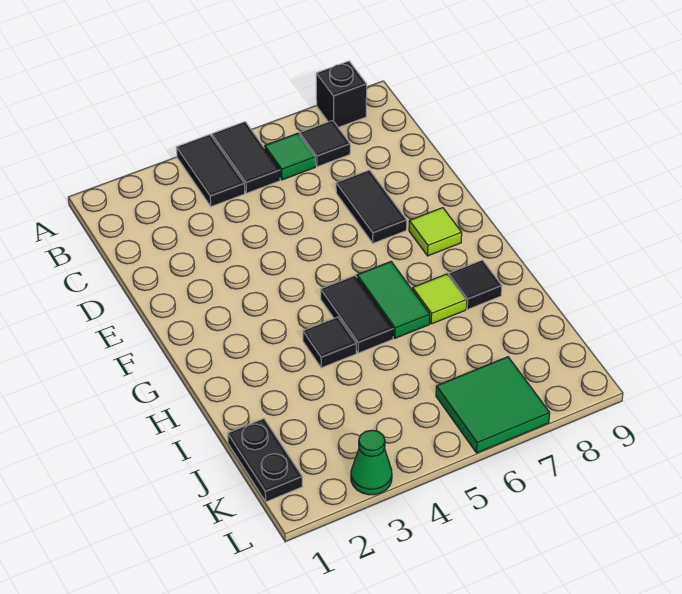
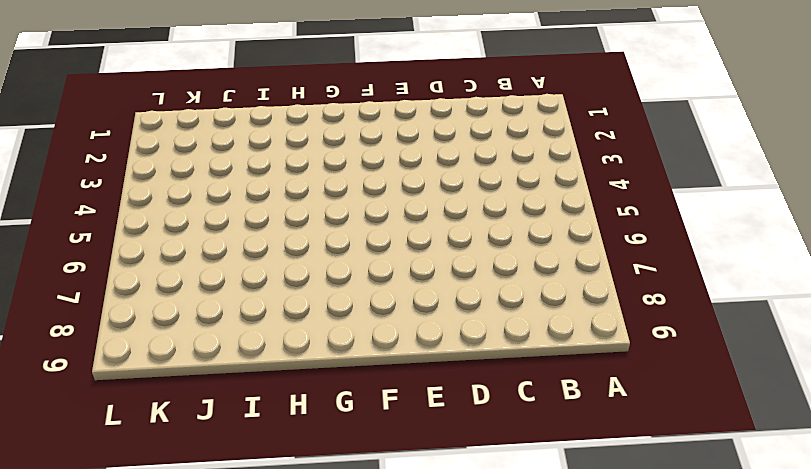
none -> black 1x2 tile [176,135,245,207]
none -> black 1x2 tile [212,122,280,193]
none -> black 1x1 brick [316,61,367,127]

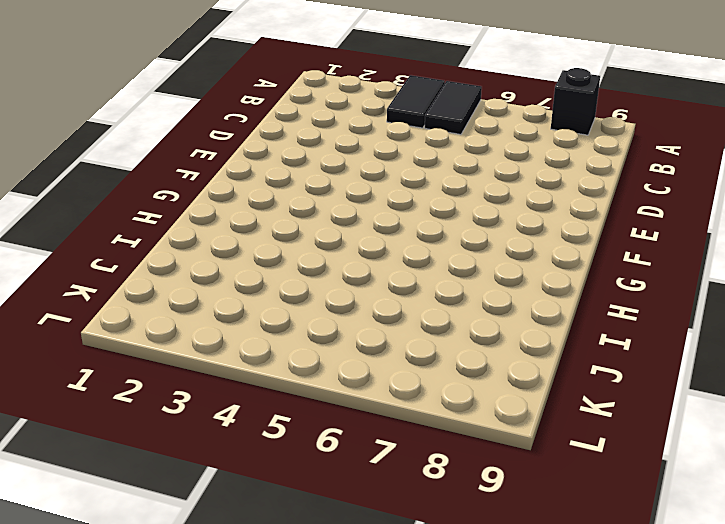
none -> green 1x1 tile [265,133,315,180]
none -> black 1x1 tile [300,120,350,167]
none -> black 1x2 tile [336,170,407,243]

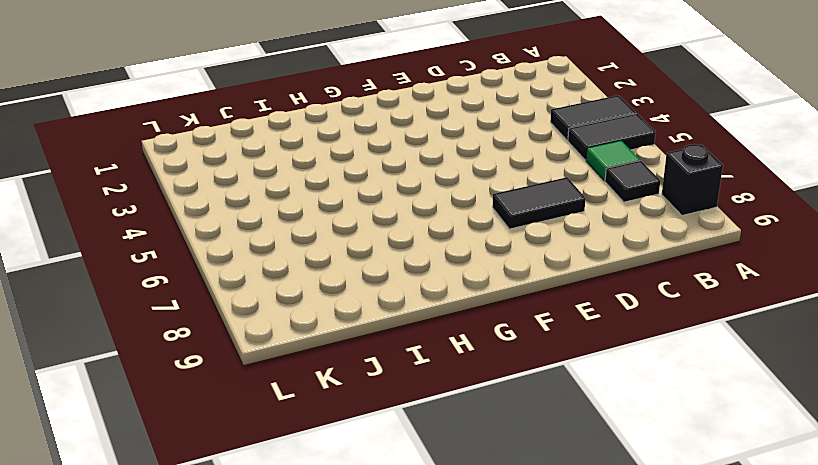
none -> lime 1x1 tile [409,208,462,256]
none -> black 1x2 tile [321,276,393,353]
none -> green 1x2 tile [357,262,430,338]

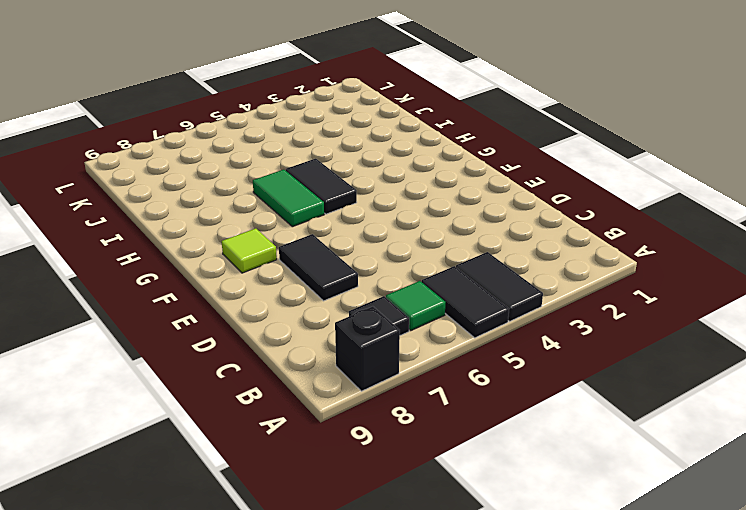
none -> black 1x1 tile [303,317,356,368]
none -> lime 1x1 tile [413,274,466,324]
none -> black 1x1 tile [449,260,502,309]

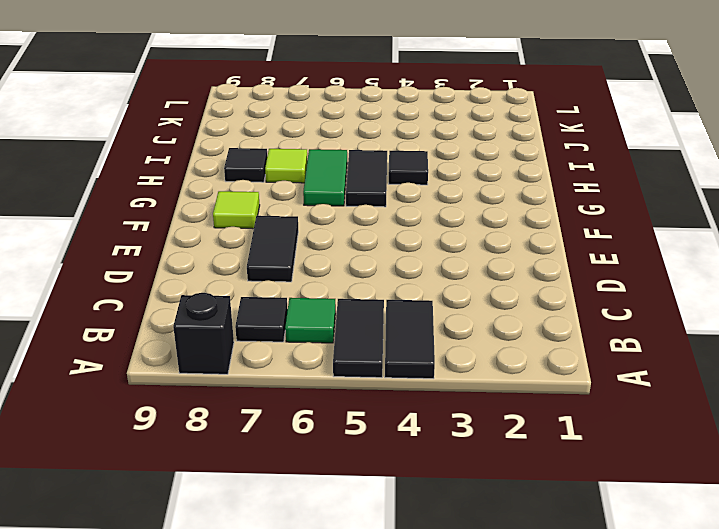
none -> black 1x2 plate [228,419,303,502]
none -> green 2x2 tile [436,357,550,453]
none -> green 1x1 cone [351,430,392,495]

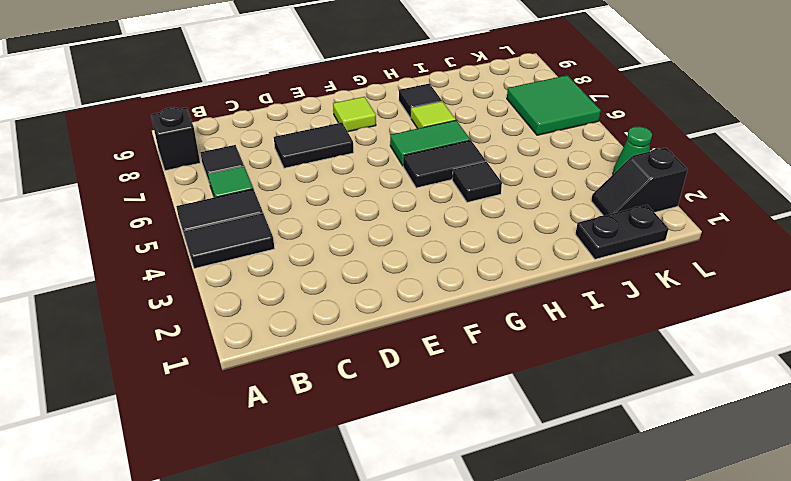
black 1x2 slope [591,148,688,216] -> none

